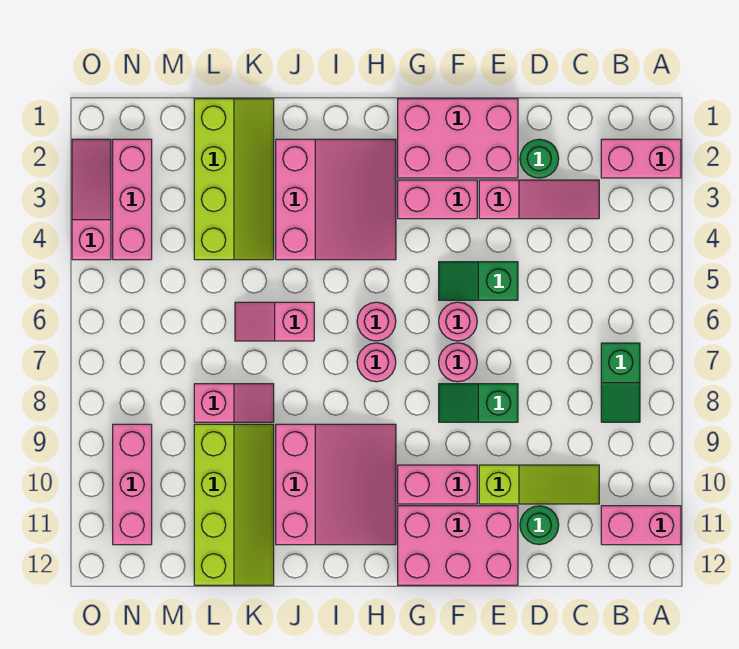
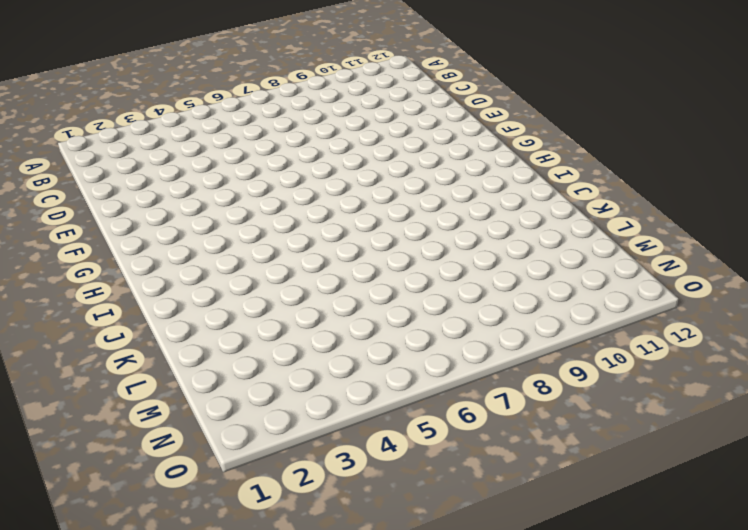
none -> pink 1x2 brick [601,139,681,178]
none -> pink 1x2 brick [601,506,681,545]
none -> green 1x2 slope [601,343,640,422]

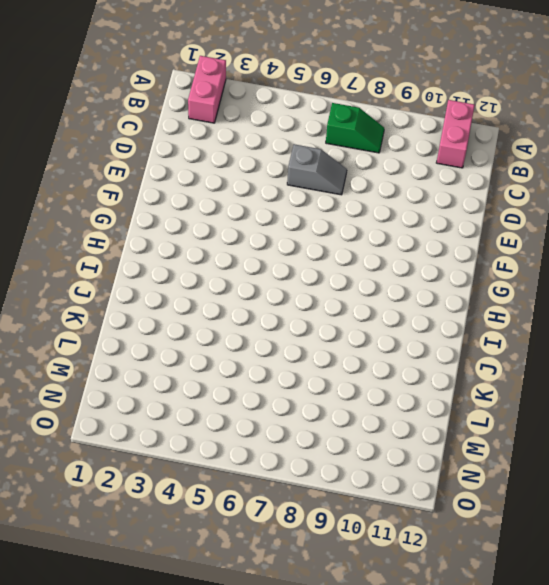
grey 1x2 slope [287,144,347,195] -> none
none -> pink 1x3 slope [479,180,599,219]
none -> lime 1x3 slope [479,465,599,504]
none -> green 1x1 round brick [520,139,559,178]

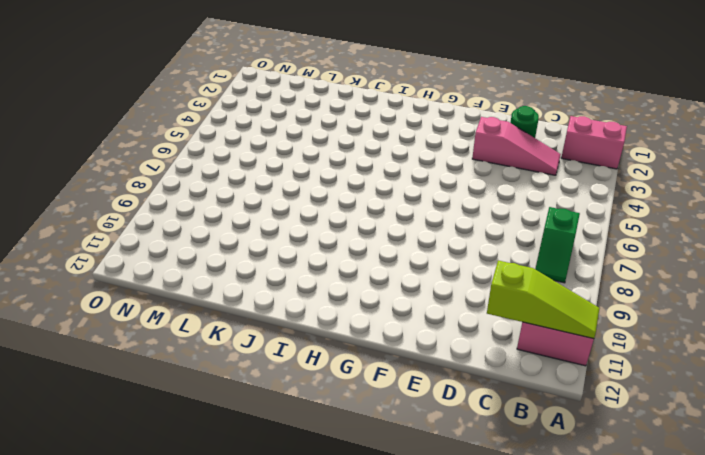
lime 1x3 slope [487,261,599,339] -> lime 1x3 slope moved to [479,465,599,504]
none -> green 1x1 round brick [520,506,559,545]
none -> pink 2x3 brick [398,99,518,178]
none -> green 1x2 slope [439,262,518,300]

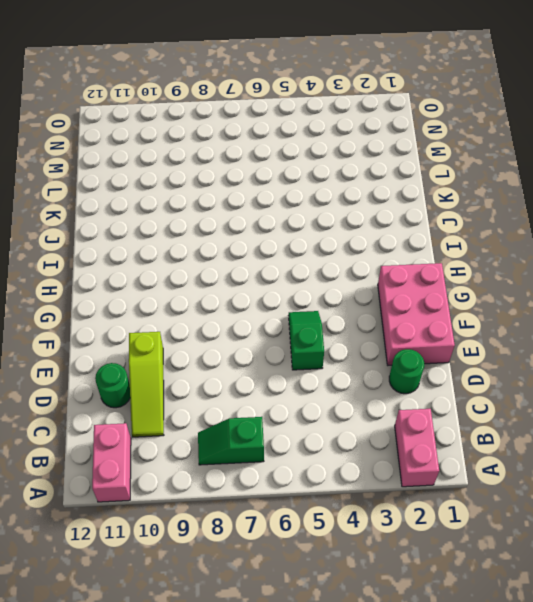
none -> pink 1x3 slope [479,180,599,219]
none -> green 1x2 slope [439,384,518,422]
none -> pink 2x3 brick [398,506,518,585]

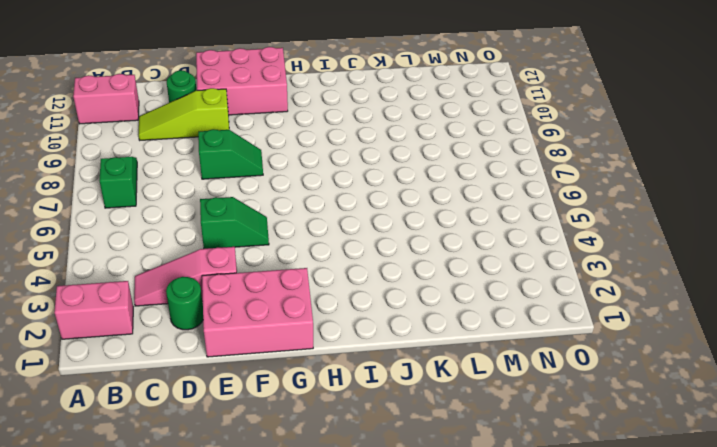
none -> pink 1x2 brick [398,180,477,219]
none -> pink 1x1 round brick [439,302,477,341]
none -> pink 1x1 round brick [439,343,477,382]

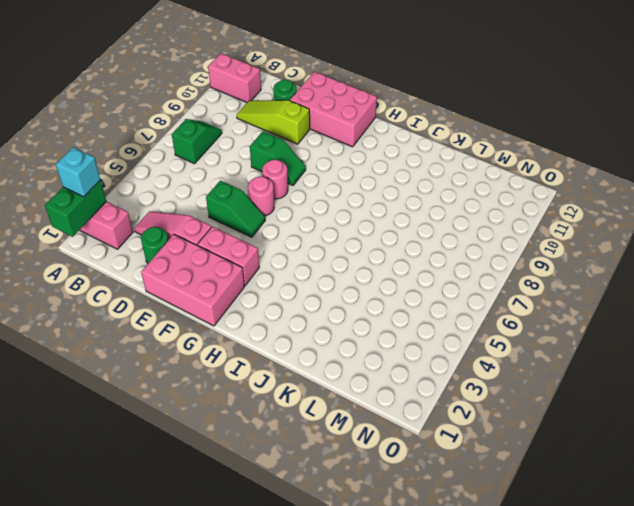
green 1x2 brick [45,180,106,237] -> none
cyan 1x1 brick [56,147,100,197] -> none
none -> pink 1x2 brick [398,465,477,504]
none -> pink 3x3 slope [276,139,396,260]
none -> pink 1x1 round brick [357,302,396,341]

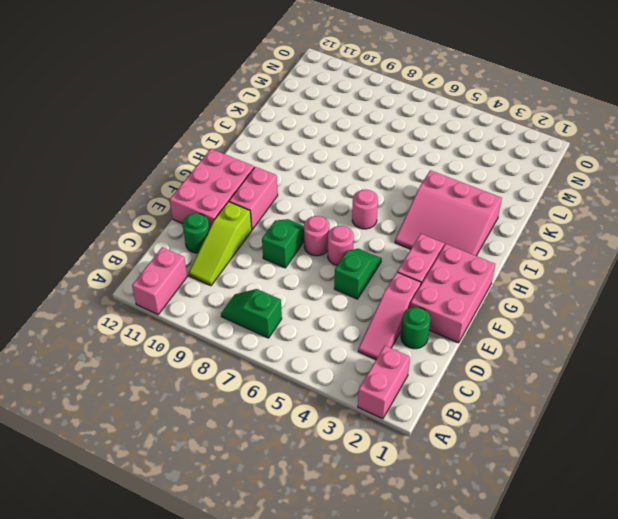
none -> pink 1x1 round brick [357,343,396,382]
none -> pink 3x3 slope [276,424,396,545]
none -> pink 1x2 slope [235,302,314,341]

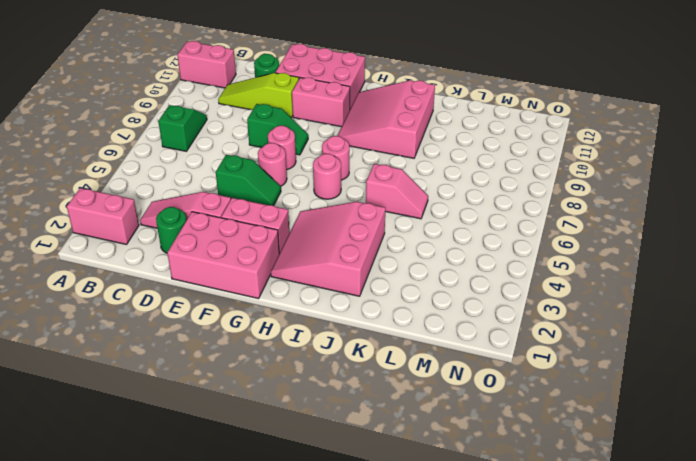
none -> lime 2x4 slope [194,99,274,260]
none -> pink 1x2 slope [194,384,274,422]
none -> lime 2x4 slope [194,424,274,585]

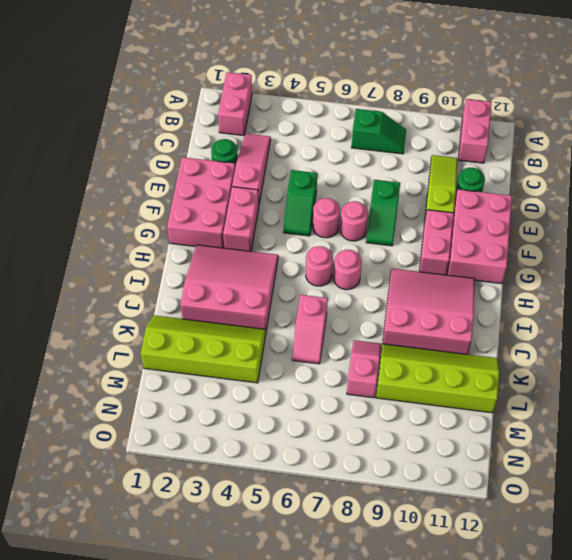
none -> pink 1x3 brick [113,139,152,260]
none -> pink 1x3 brick [113,424,152,545]
none -> pink 1x3 slope [72,139,111,260]

